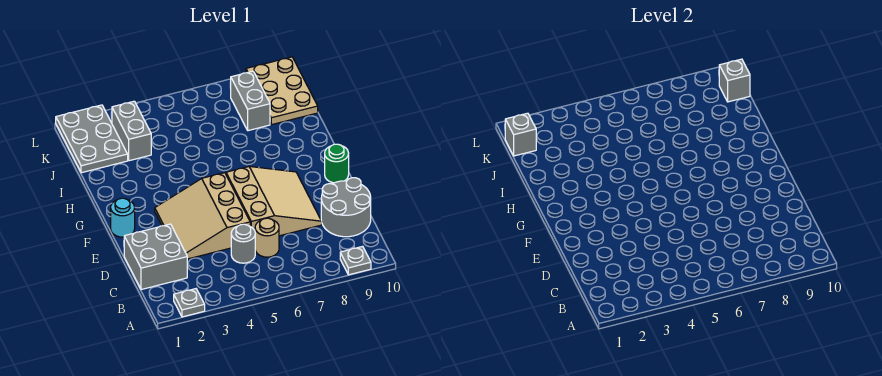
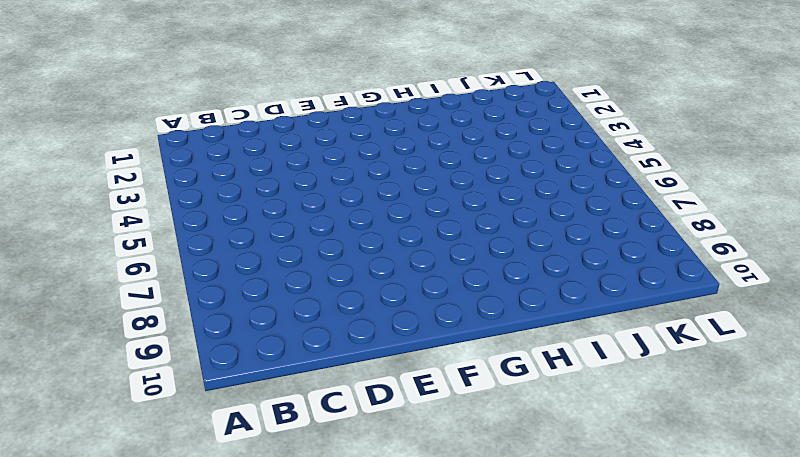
none -> grey 1x1 plate [174,289,205,317]
none -> grey 1x1 plate [340,246,371,275]
none -> grey 2x2 brick [124,224,187,290]

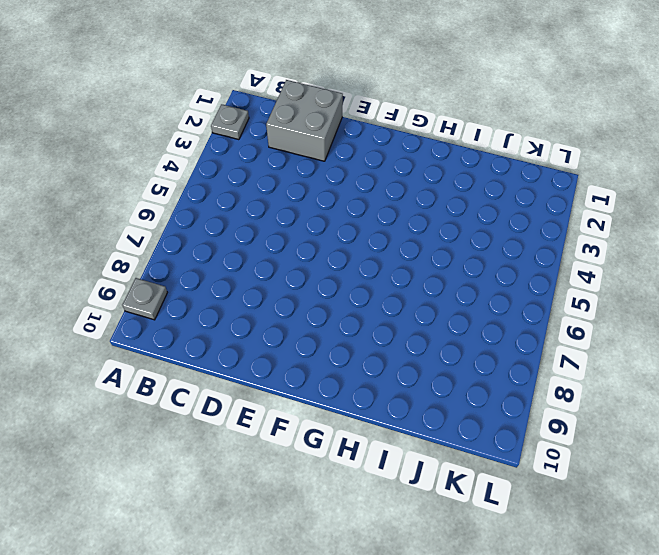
none -> grey 1x1 round brick [231,224,255,263]
none -> tan 1x1 round brick [255,218,279,257]
none -> grey 2x2 round brick [321,178,371,237]

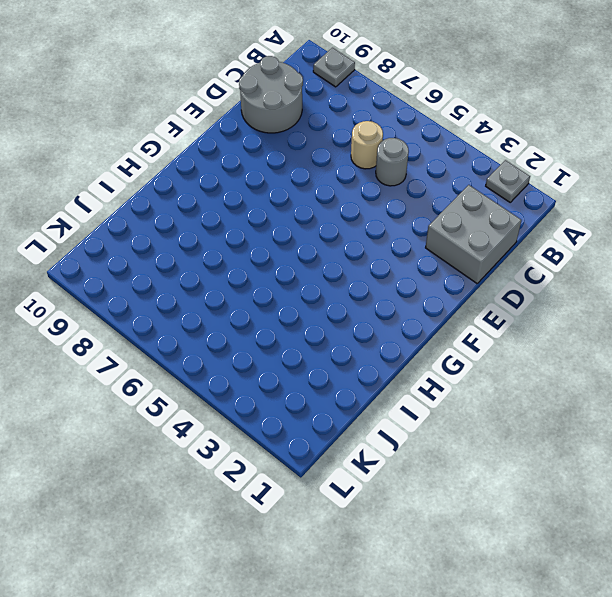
none -> tan 3x3 slope [155,173,250,259]
none -> tan 3x3 slope [226,166,322,236]
none -> cyan 1x1 round brick [111,198,135,237]

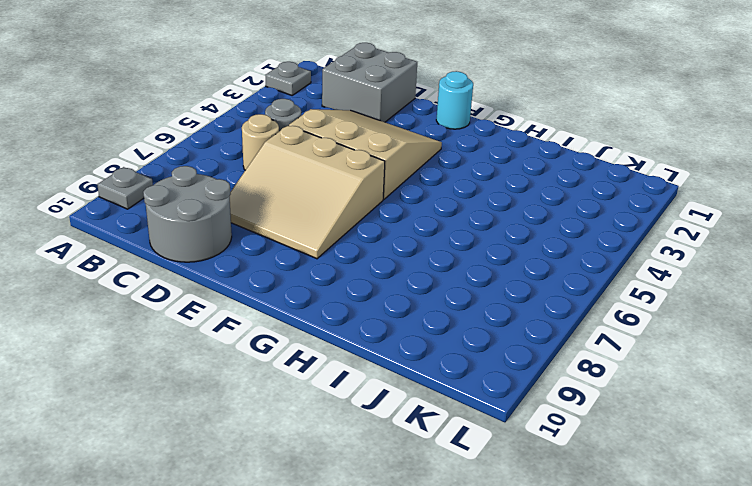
none -> green 1x1 round brick [325,144,349,183]
none -> grey 2x3 plate [56,105,128,173]
none -> grey 1x2 brick [112,101,151,161]

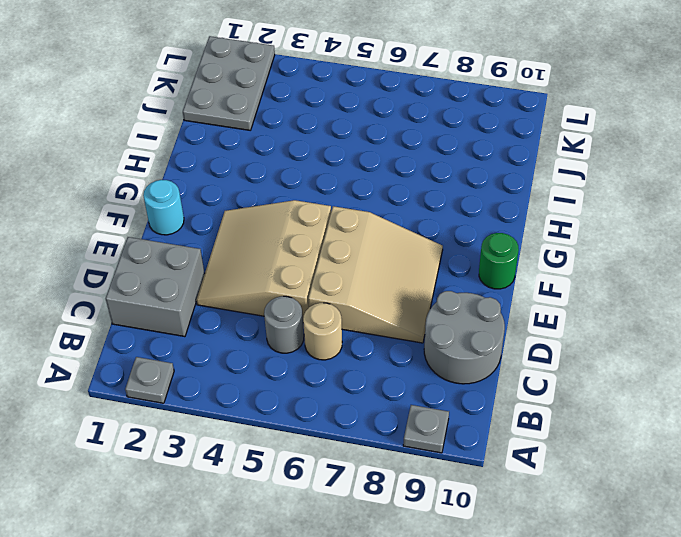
none -> grey 1x2 brick [112,101,151,161]
none -> grey 1x2 brick [230,71,270,131]
none -> tan 2x3 plate [246,57,318,125]

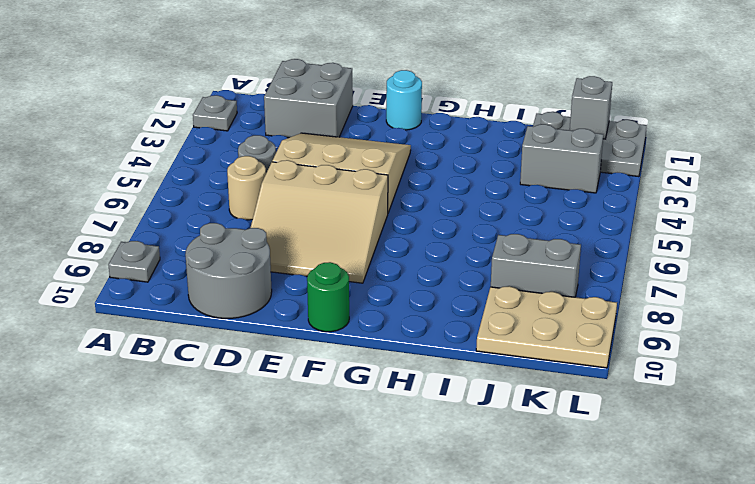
none -> grey 1x1 brick [719,59,750,102]

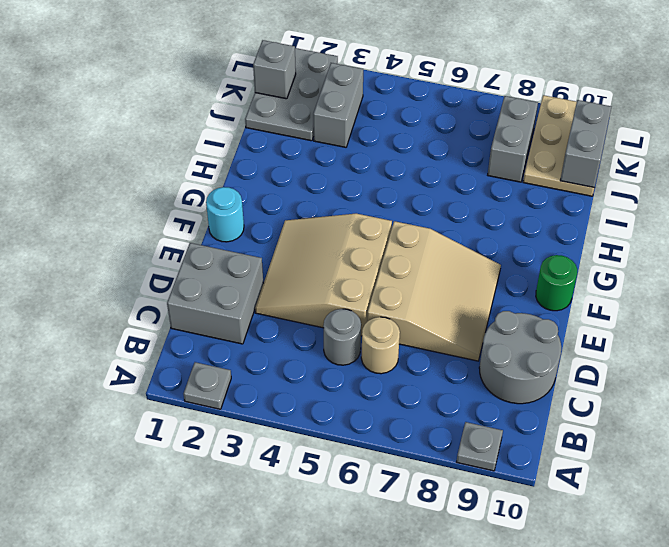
grey 1x2 brick [560,100,611,188] -> grey 1x1 brick [719,59,750,102]

